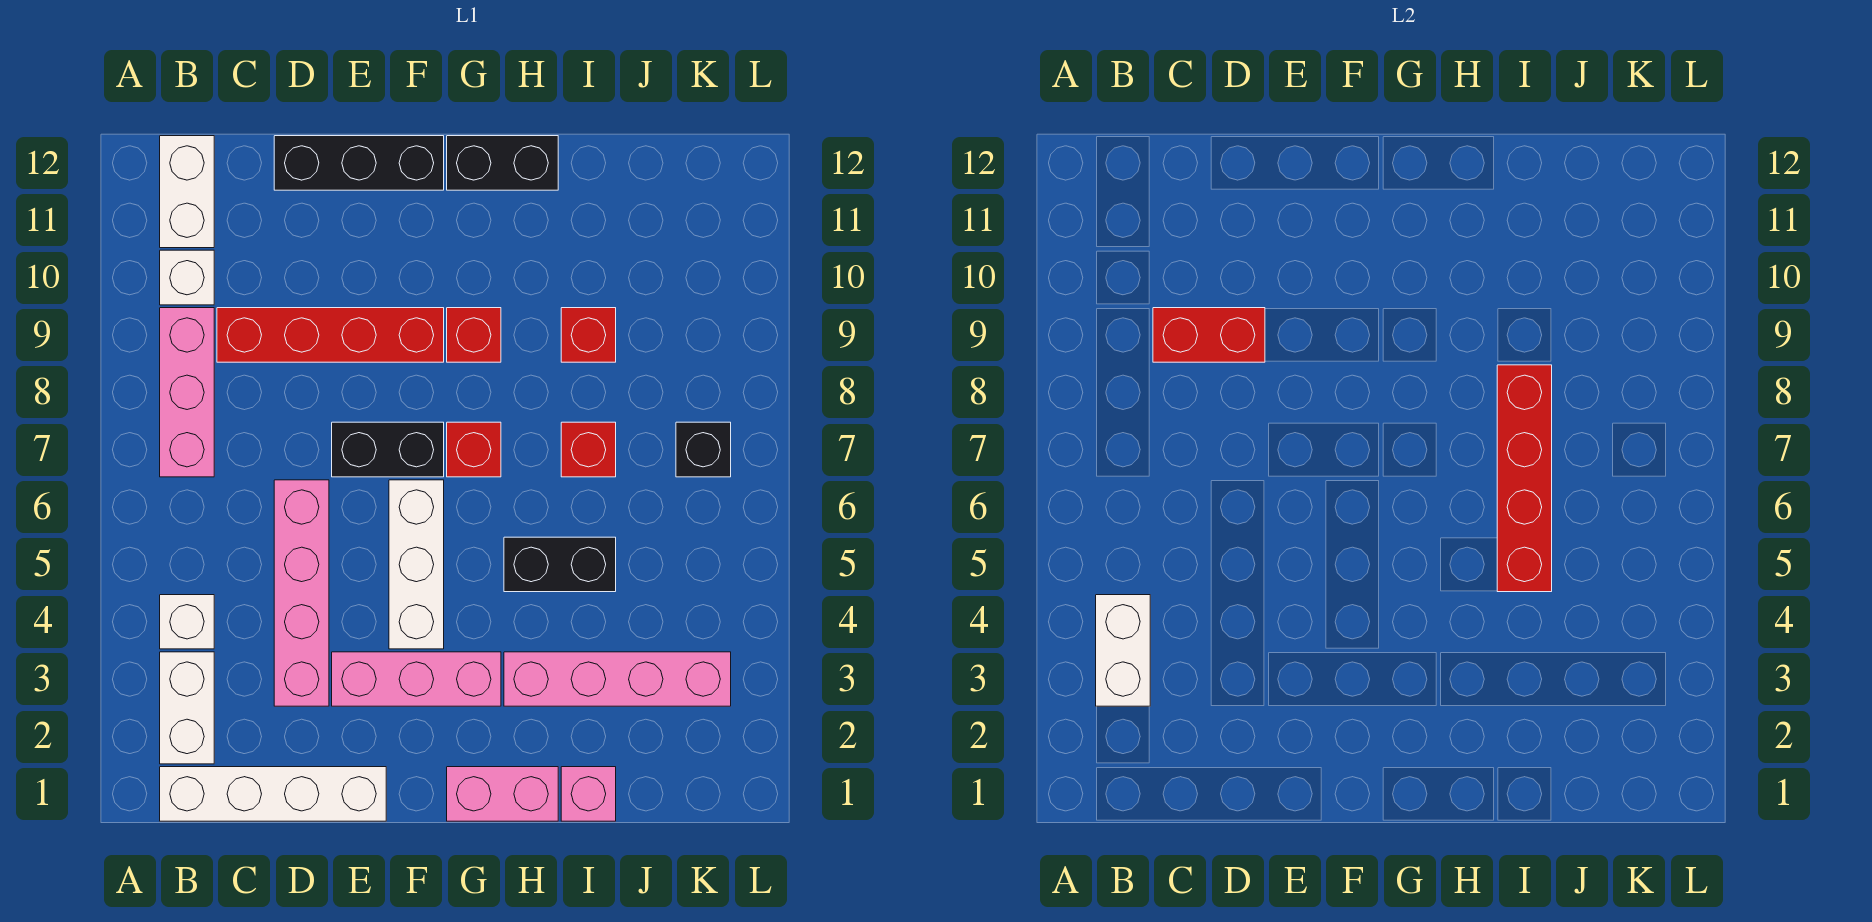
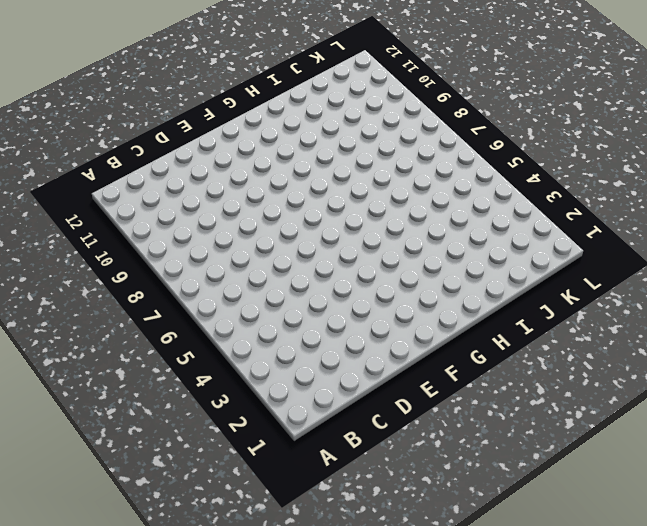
none -> white 1x4 brick [160,767,386,821]
none -> white 1x2 brick [160,652,214,764]
none -> white 1x1 brick [160,595,214,649]

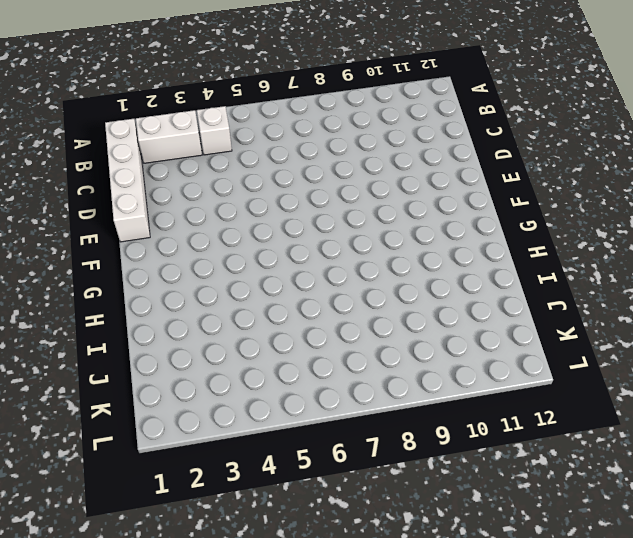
none -> pink 1x3 brick [160,308,214,477]
none -> white 1x1 brick [160,250,214,305]
none -> white 1x2 brick [160,136,214,248]

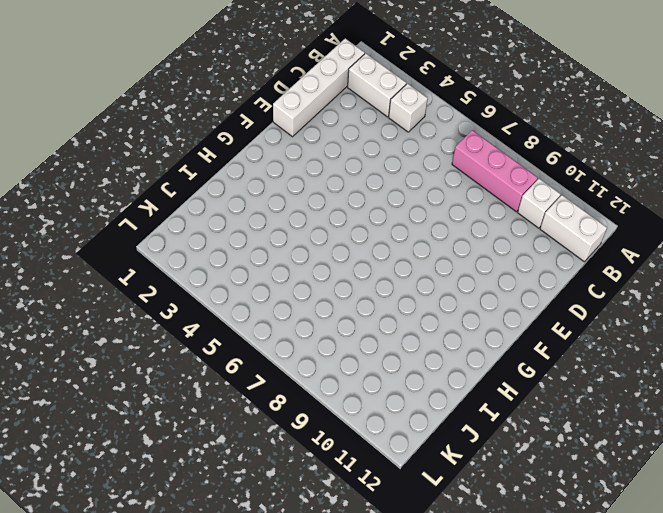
none -> red 1x4 brick [217,308,444,362]
none -> pink 1x4 brick [274,480,329,706]
none -> black 1x3 brick [274,136,444,190]

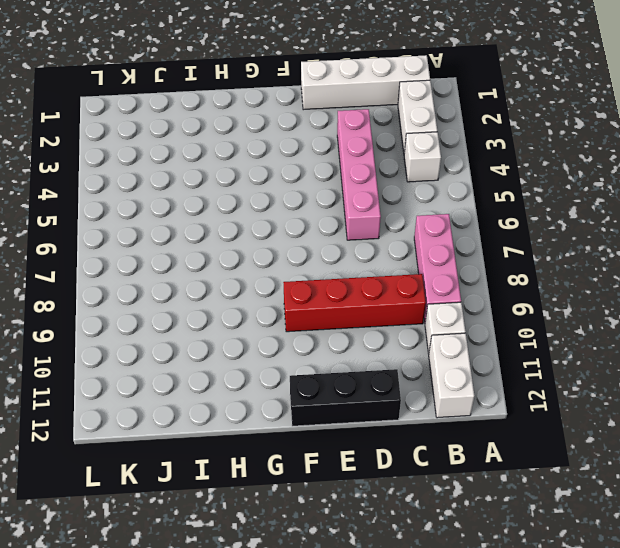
none -> pink 1x3 brick [332,652,501,706]
none -> black 1x2 brick [332,422,444,477]
none -> white 1x3 brick [389,480,444,649]

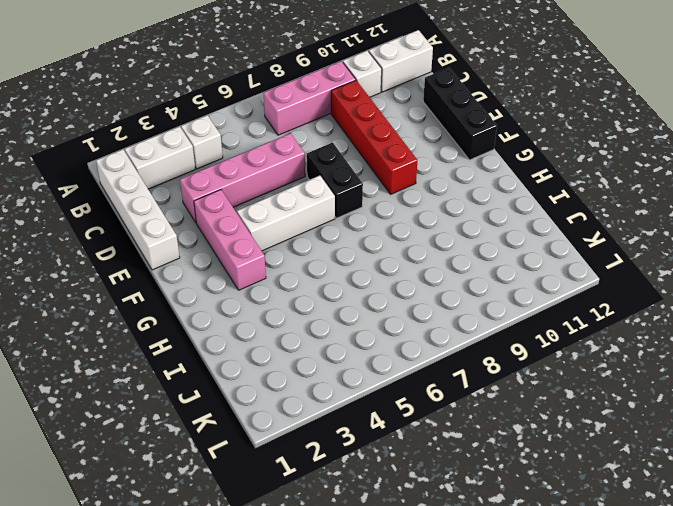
none -> pink 1x2 brick [447,767,558,821]
none -> red 1x1 brick [447,422,501,477]
none -> red 1x1 brick [447,308,501,362]

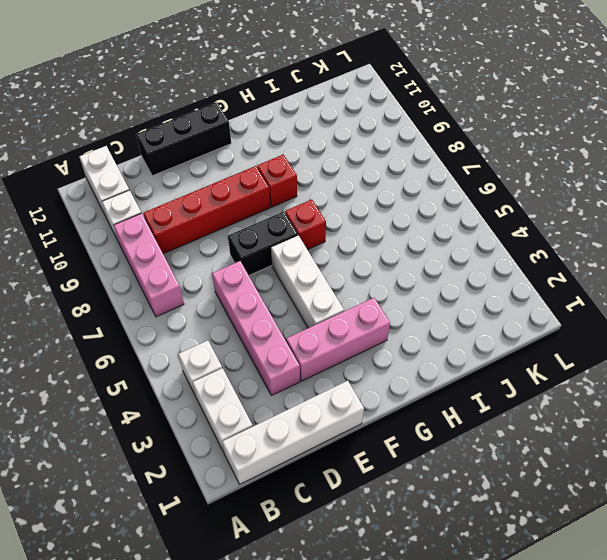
none -> pink 1x2 brick [447,767,558,821]
none -> black 1x2 brick [447,136,558,190]
none -> pink 1x4 brick [504,652,731,706]

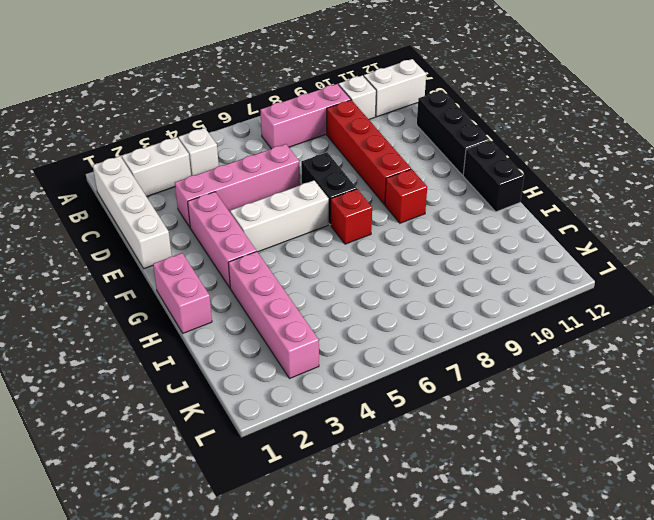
none -> black 1x2 brick [504,537,616,592]
none -> pink 1x1 brick [561,767,616,821]
none -> red 1x1 brick [561,422,616,477]

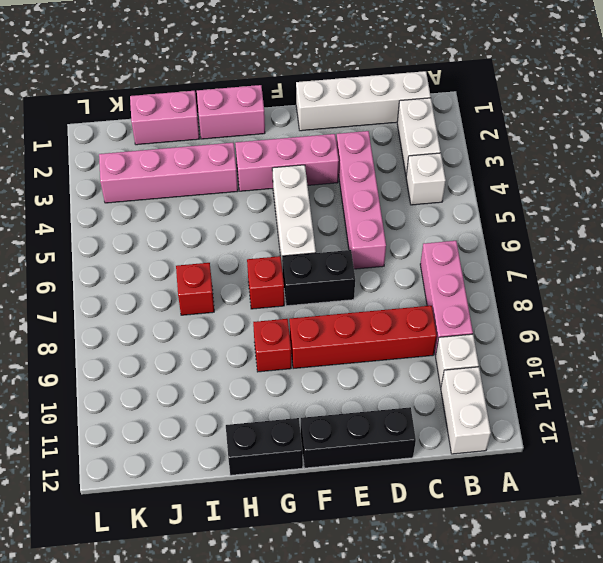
pink 1x2 brick [130,91,200,145] -> pink 1x1 brick [561,767,616,821]
none -> black 1x2 brick [504,537,616,592]
none -> red 1x1 brick [561,308,616,362]
none -> black 1x1 brick [676,422,731,477]

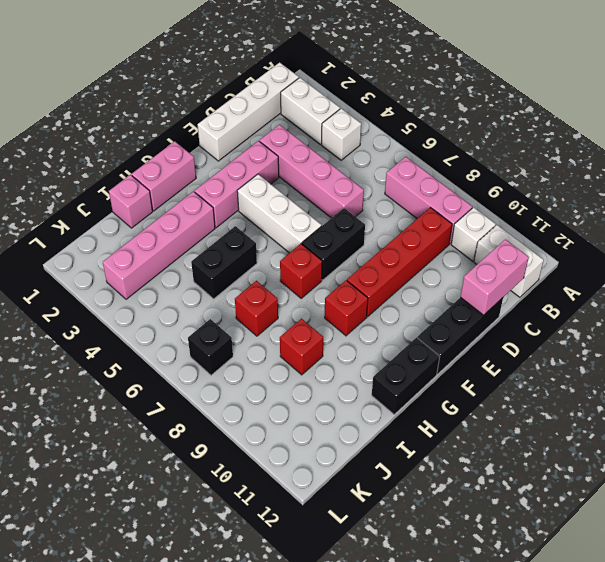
pink 1x2 brick [461,239,529,315] -> none
none -> white 1x2 brick [1096,595,1150,706]
none -> red 1x2 brick [1153,308,1265,362]
none -> red 1x4 brick [1497,365,1552,592]

